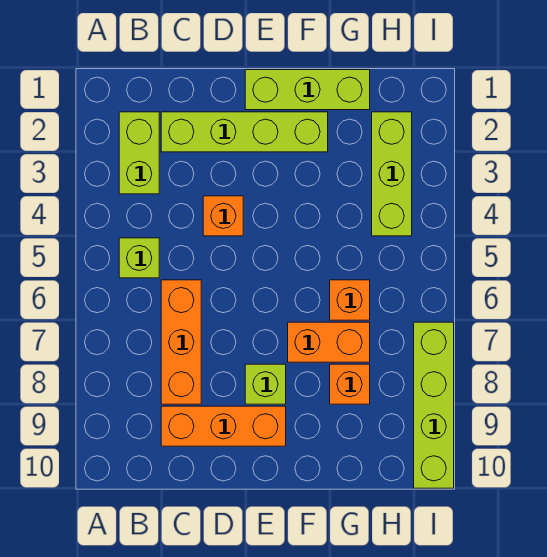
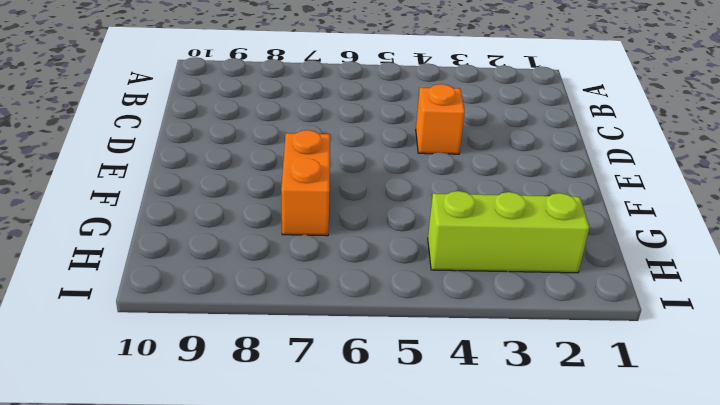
none -> lime 1x2 brick [119,112,159,194]
none -> lime 1x1 brick [119,238,159,278]
none -> lime 1x4 brick [161,112,328,152]

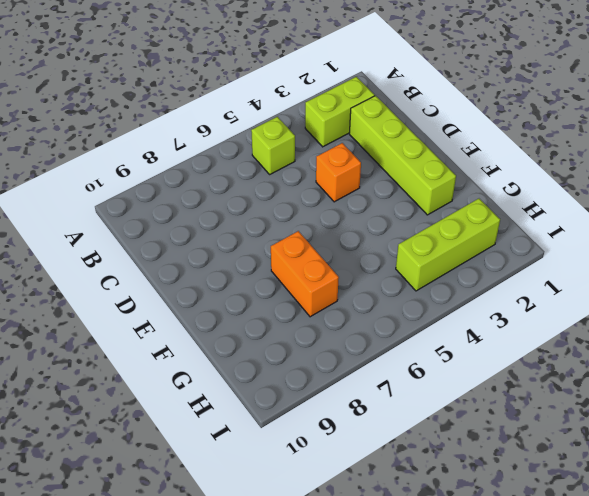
none -> orange 1x3 brick [161,280,201,404]
none -> orange 1x3 brick [161,406,286,446]
none -> lime 1x3 brick [245,70,370,110]

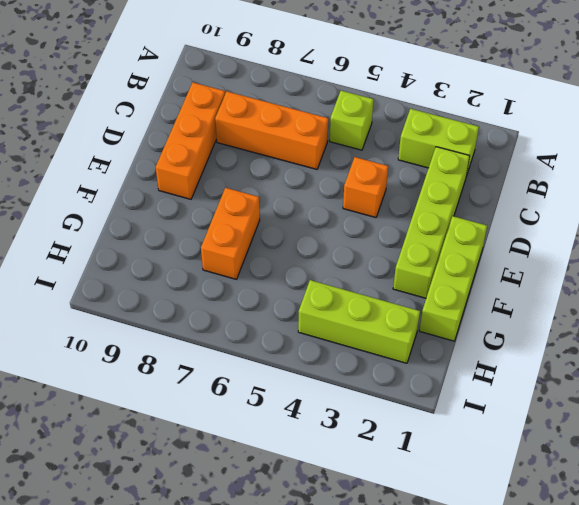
none -> lime 1x1 brick [245,364,286,404]
none -> orange 1x1 brick [330,280,370,320]
none -> orange 1x1 brick [330,364,370,404]

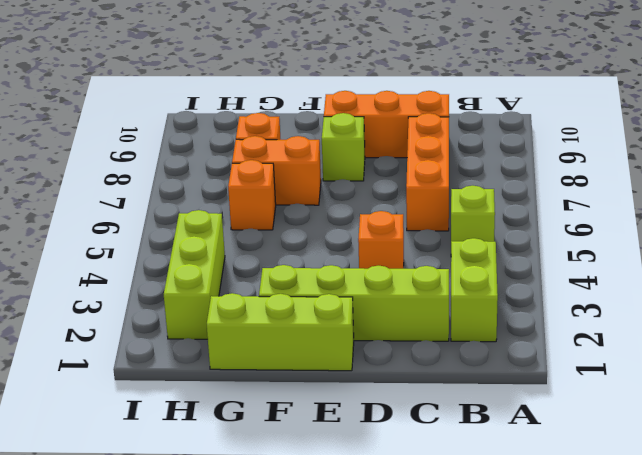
none -> lime 1x4 brick [414,322,454,488]

